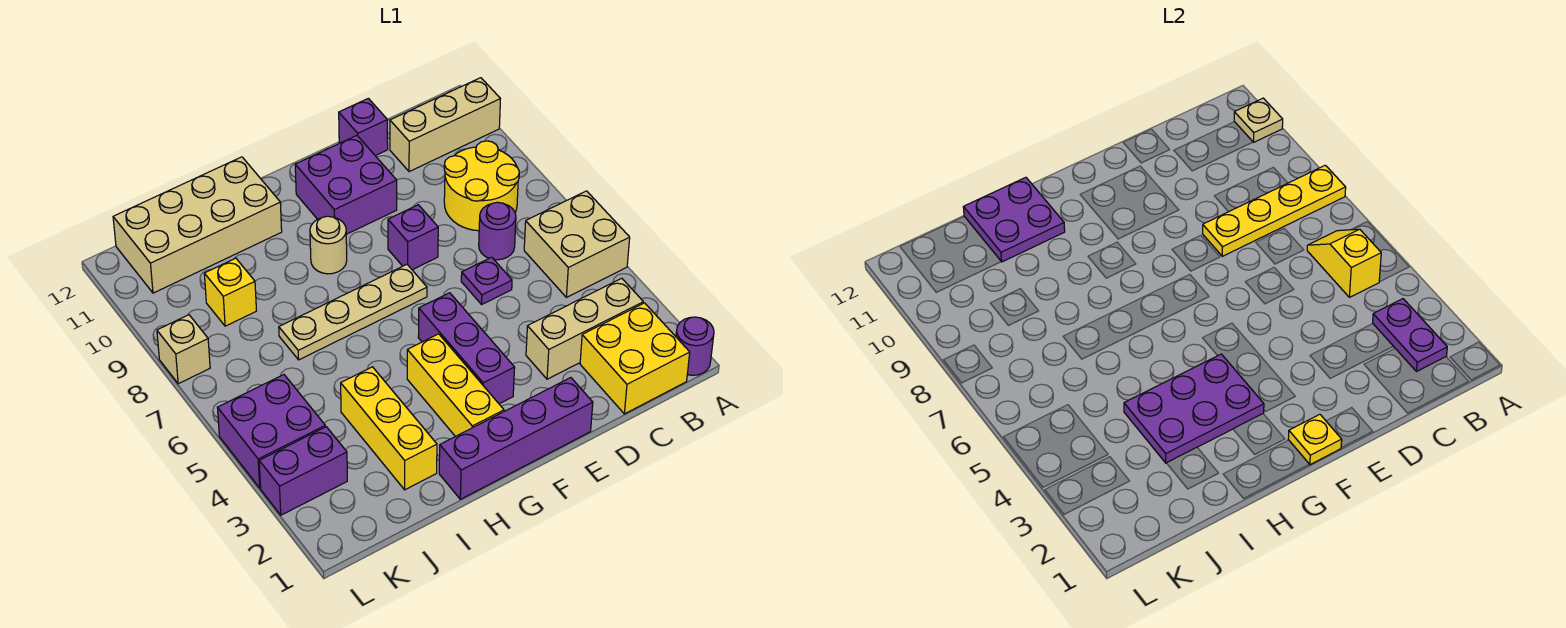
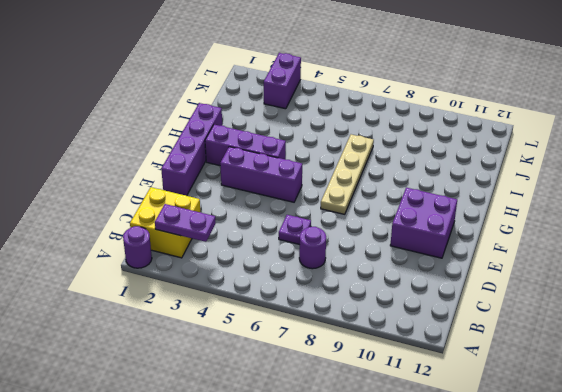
purple 1x3 brick [205,125,286,165] -> yellow 1x3 brick [407,334,504,437]
none -> tan 2x2 brick [524,191,630,297]
none -> tan 1x3 brick [390,78,500,172]
none -> tan 1x3 brick [526,278,643,379]

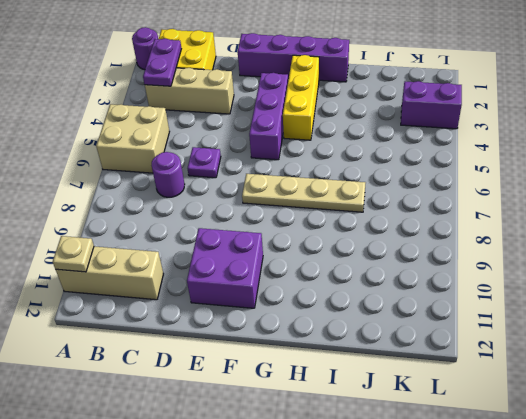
none -> yellow 2x2 round brick [444,141,519,231]
none -> purple 1x1 brick [339,98,388,156]
none -> purple 1x1 brick [388,205,438,270]

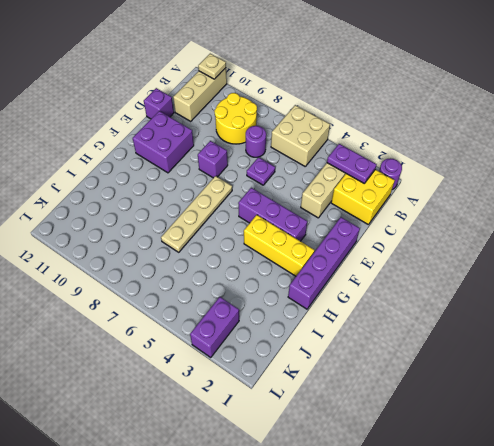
none -> tan 1x1 round brick [310,216,347,274]
none -> tan 2x4 brick [113,157,282,293]
none -> yellow 1x3 brick [341,367,437,490]

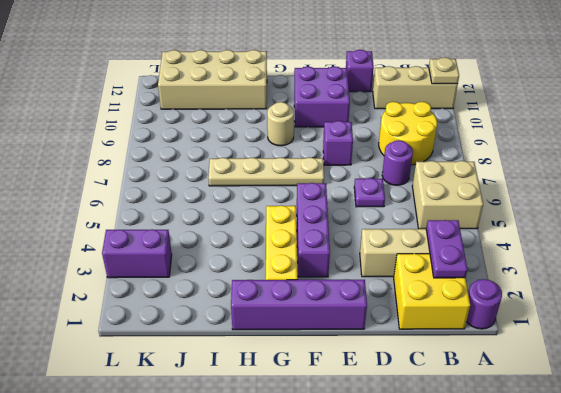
none -> yellow 1x3 brick [341,367,437,490]
none -> yellow 1x1 brick [204,258,256,326]
none -> purple 2x2 brick [217,375,325,488]

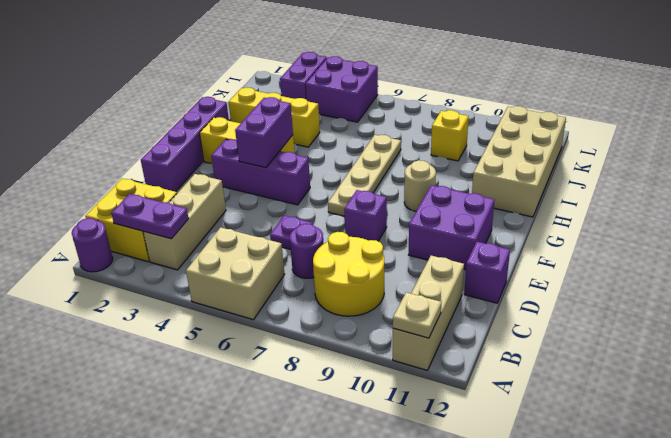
purple 1x2 brick [235,97,293,168] -> purple 2x3 plate [1124,354,1264,463]
none -> tan 1x1 brick [157,315,210,384]
none -> yellow 1x4 plate [1203,165,1346,256]
none -> yellow 1x2 slope [1307,229,1381,297]

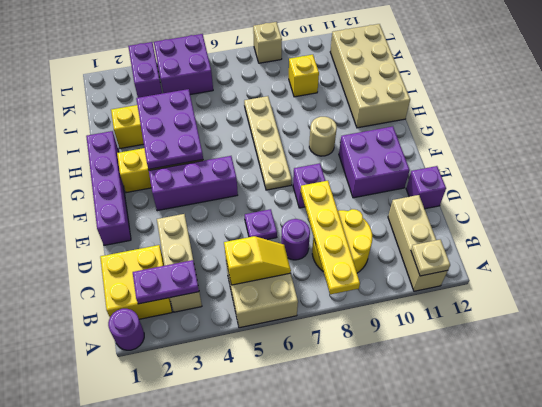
none -> yellow 1x1 plate [1288,414,1342,465]
none -> purple 2x2 plate [963,177,1065,262]

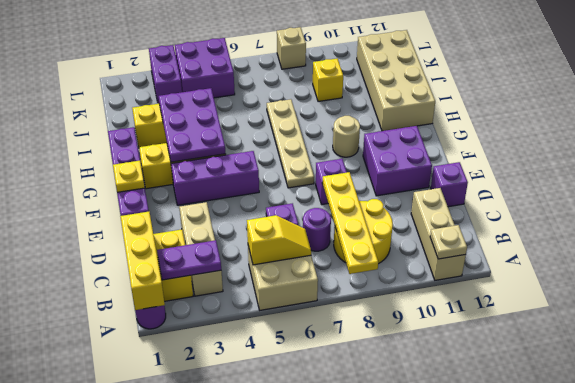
yellow 1x3 brick [120,212,165,310] -> none
none -> purple 2x2 plate [963,177,1065,262]

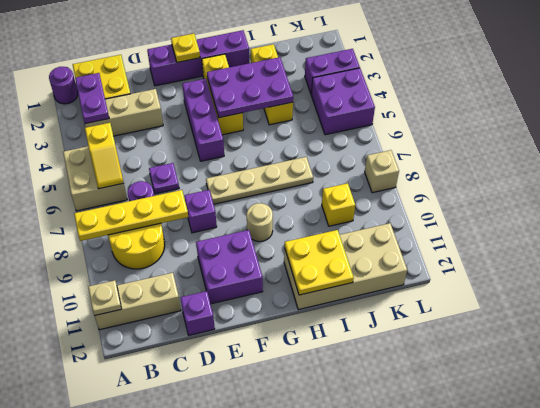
yellow 2x2 plate [285,230,354,295] -> purple 2x2 plate [963,177,1065,262]

